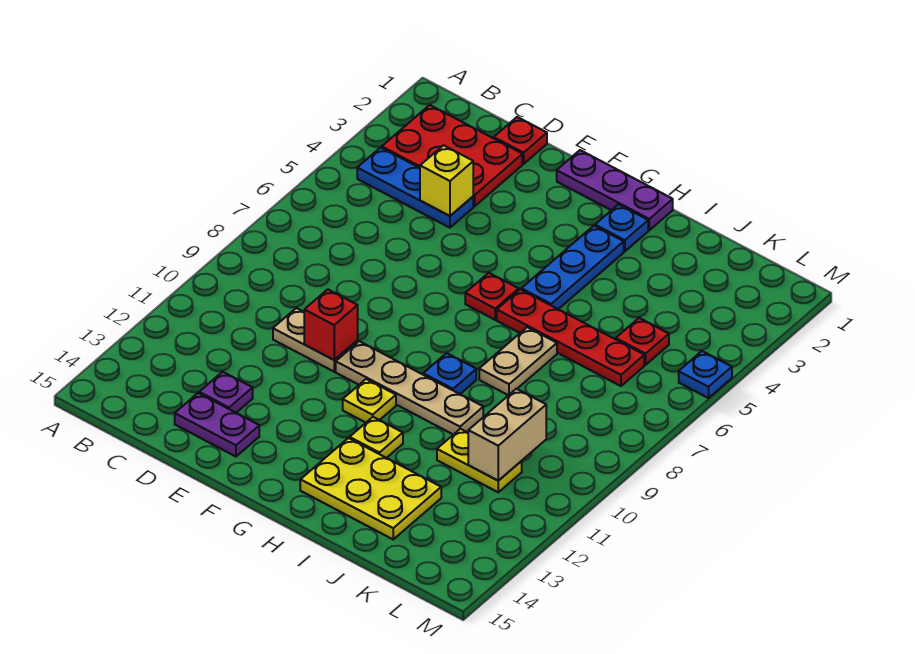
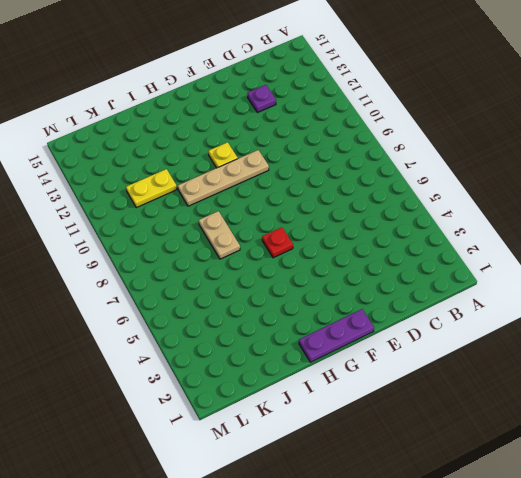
none -> red 2x3 plate [382,105,522,206]
none -> blue 1x3 plate [357,147,473,228]
none -> red 1x1 plate [494,117,547,164]

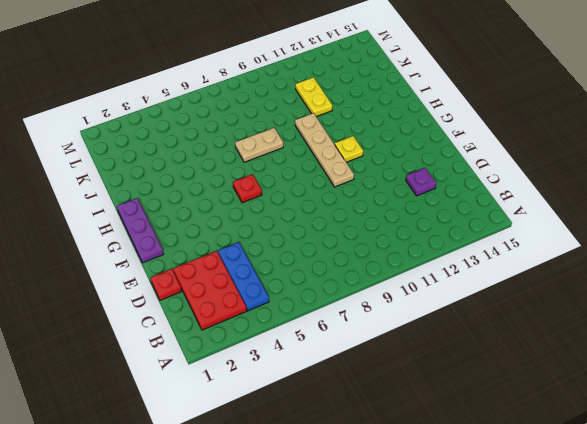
none -> tan 1x2 plate [273,308,358,372]
none -> purple 1x2 plate [175,393,259,457]
none -> blue 1x1 plate [595,204,648,252]

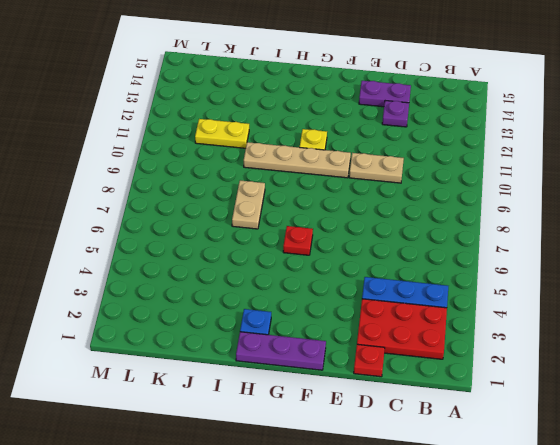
none -> blue 1x3 plate [521,226,624,309]
none -> red 1x4 plate [497,289,644,386]
none -> blue 1x1 plate [423,353,476,394]

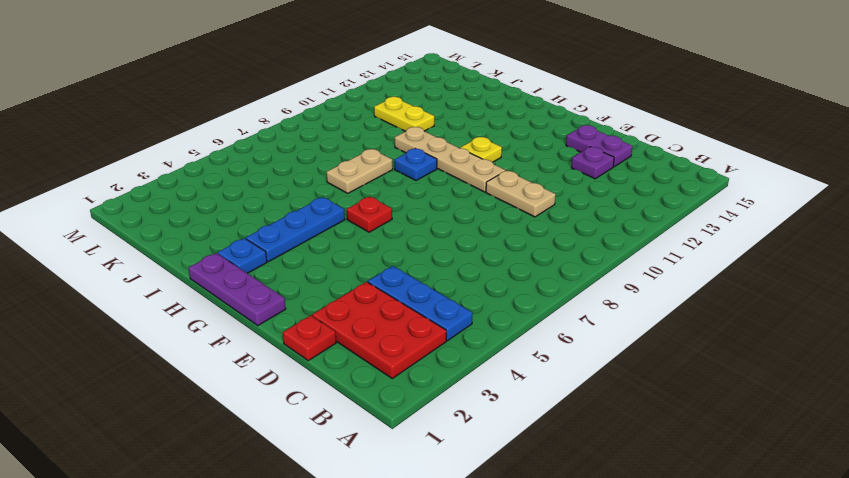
none -> red 1x4 plate [497,289,644,386]
none -> yellow 1x1 plate [350,417,403,458]
none -> yellow 2x3 plate [300,438,441,539]

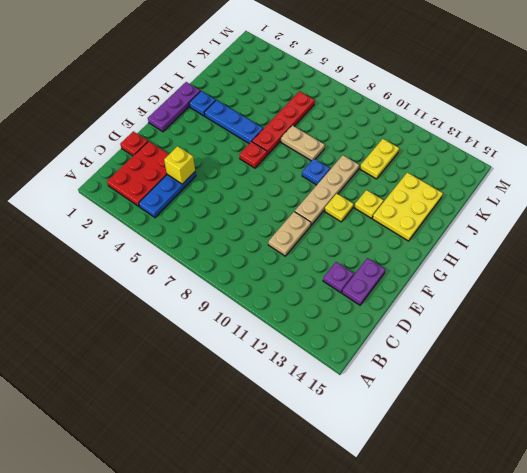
none -> red 1x1 plate [616,318,669,365]
none -> blue 1x1 plate [679,351,732,398]
none -> red 1x1 brick [304,289,358,360]

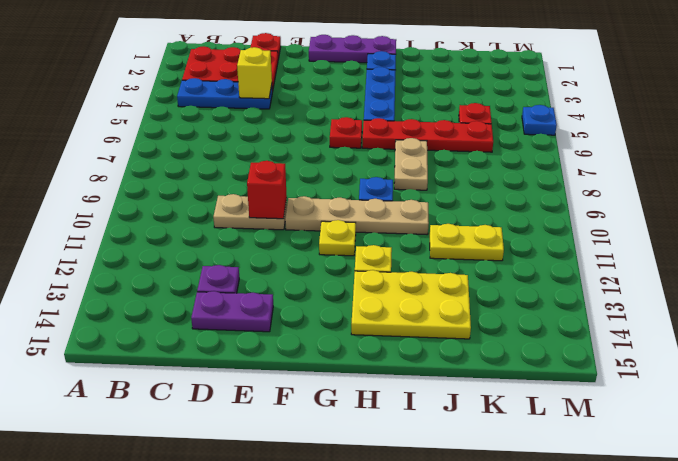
none -> tan 1x2 brick [468,389,546,481]

